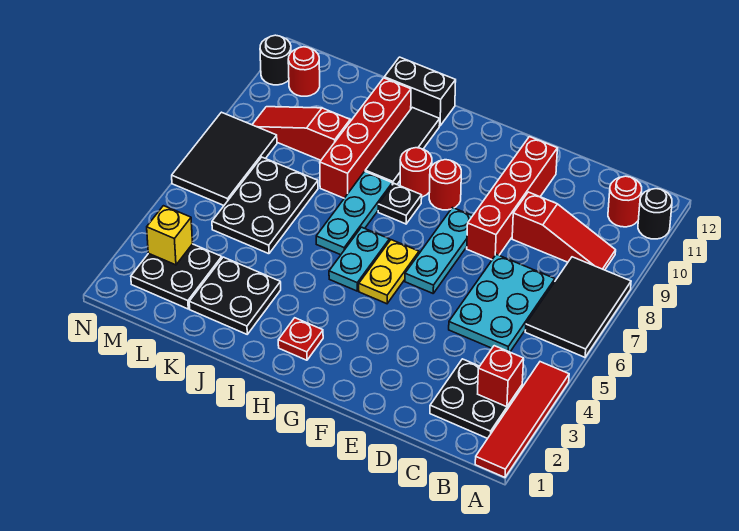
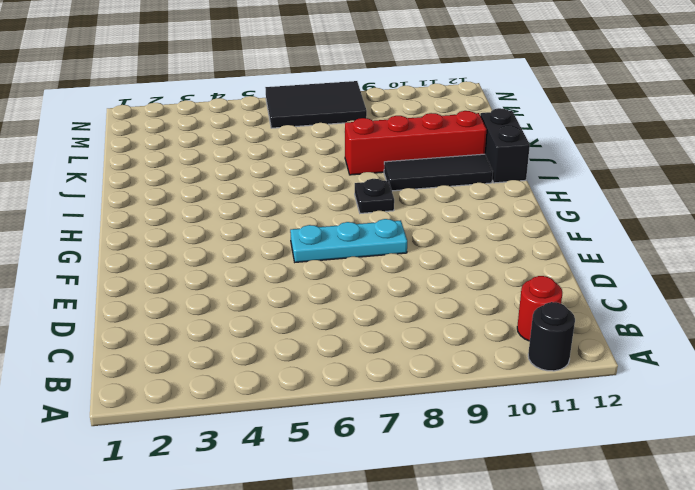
none -> red 1x4 tile [475,362,569,477]
none -> black 2x3 tile [525,257,631,357]
none -> black 2x2 plate [430,359,522,439]

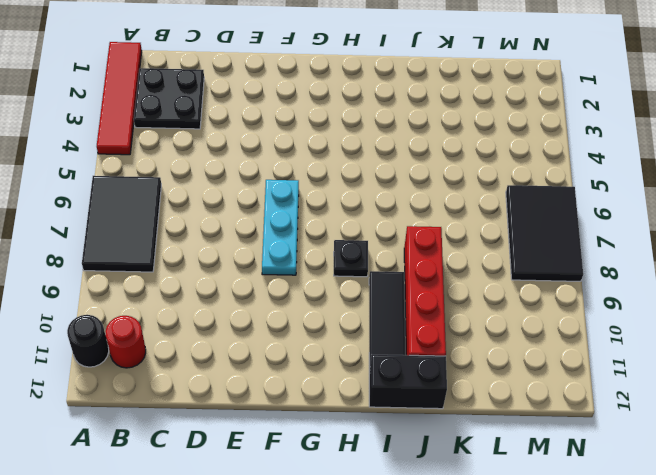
none -> red 1x3 slope [512,192,616,270]
none -> cyan 2x3 plate [449,254,555,352]
none -> red 1x4 brick [467,137,557,260]

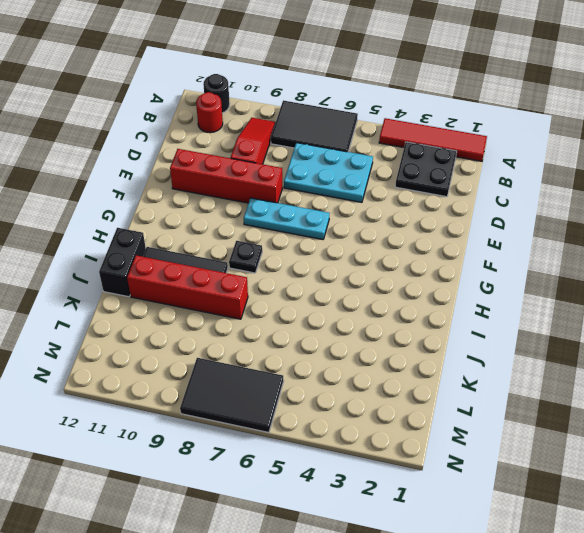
none -> yellow 1x2 plate [359,240,419,304]
none -> red 1x1 round brick [429,160,461,210]
none -> red 1x1 plate [278,318,323,360]

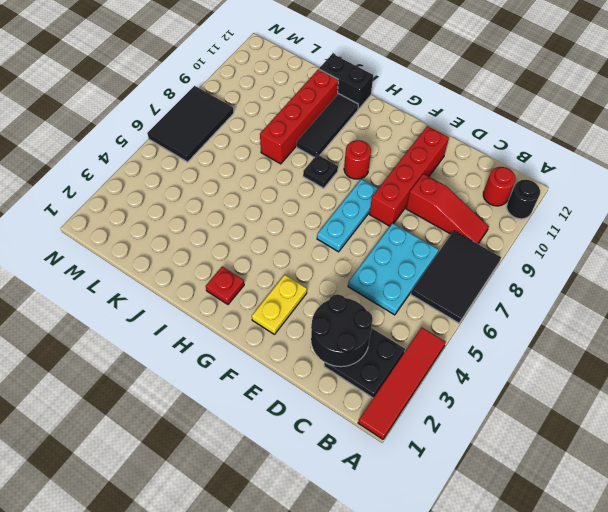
black 2x2 round brick [311,294,373,367] -> none
yellow 1x2 plate [252,275,307,334] -> yellow 1x2 plate moved to [359,240,419,304]
none -> cyan 1x2 plate [329,227,389,291]
none -> red 1x1 round brick [400,148,432,197]
none -> cyan 1x3 plate [316,171,392,255]

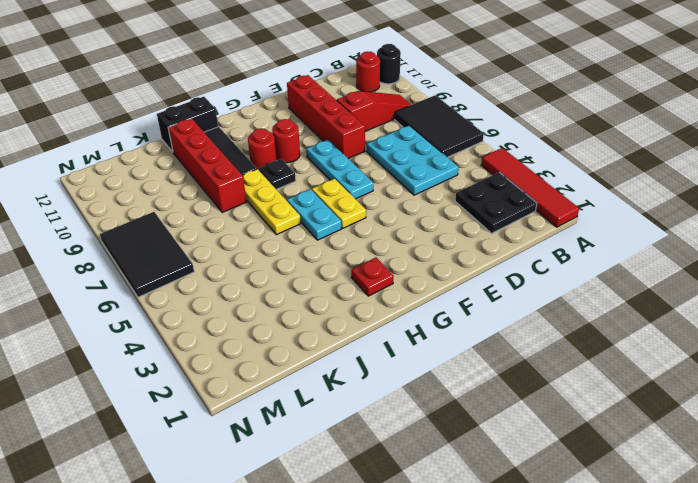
yellow 1x3 plate [243,169,301,235] -> cyan 1x3 plate [316,171,392,255]
none -> black 2x2 plate [189,257,281,334]
none -> black 2x3 plate [212,157,318,254]
none -> red 1x3 slope [252,107,350,160]

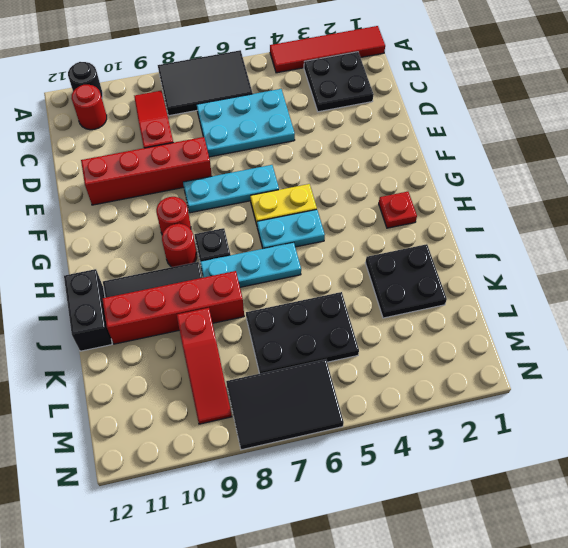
none -> black 2x2 plate [131,244,222,309]
none -> red 1x1 round brick [288,47,320,96]
none -> black 1x1 round brick [260,35,291,85]

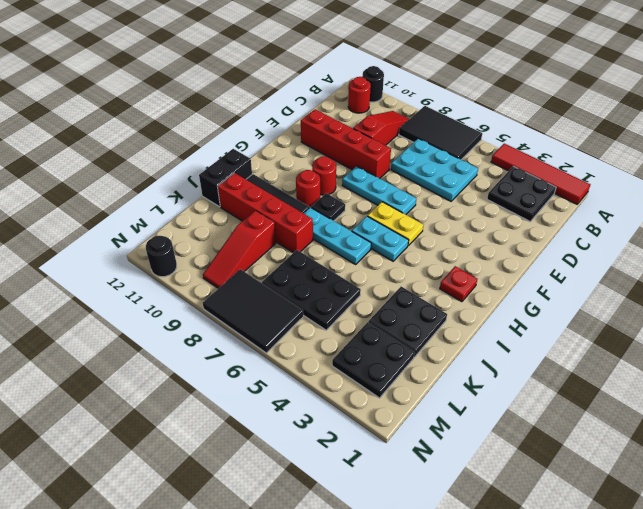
none -> red 1x1 round brick [288,47,320,96]
none -> red 1x1 brick [478,346,524,407]
none -> yellow 1x1 brick [147,206,193,265]

